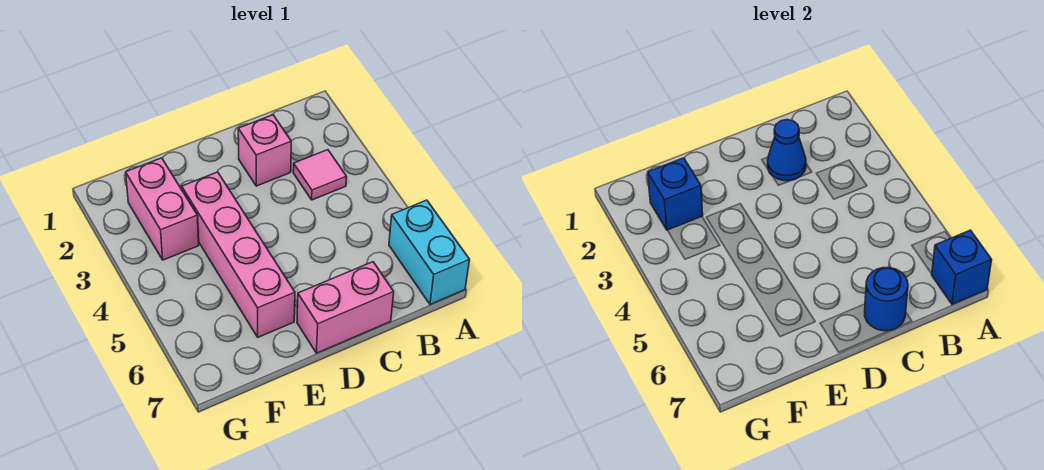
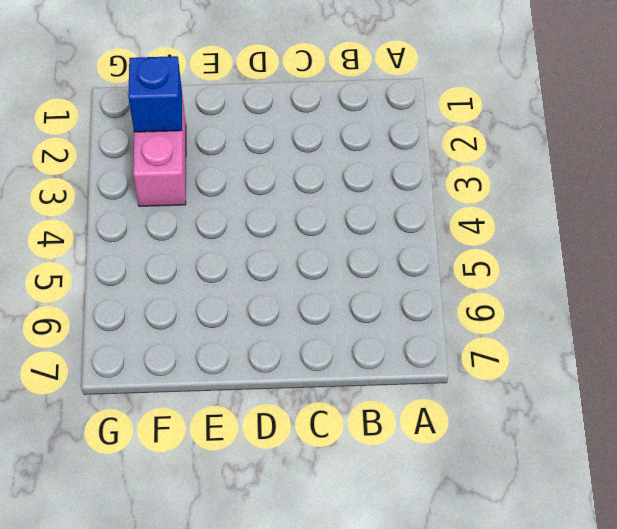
none -> cyan 1x2 brick [389,200,470,304]
none -> pink 1x1 tile [293,150,347,200]

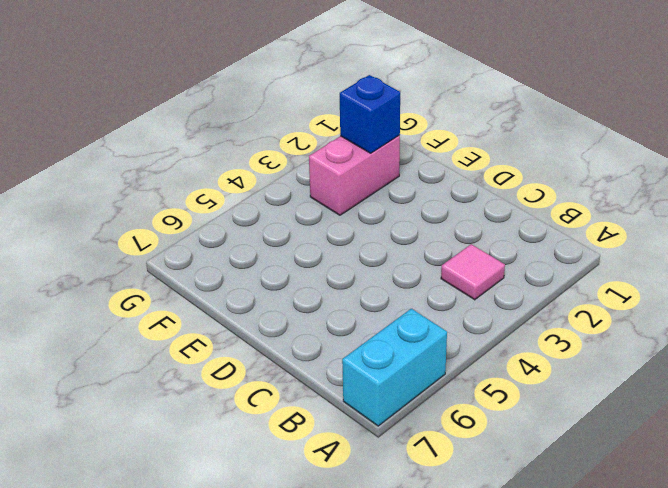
none -> pink 1x1 brick [238,115,291,186]
none -> pink 1x2 brick [297,262,394,353]

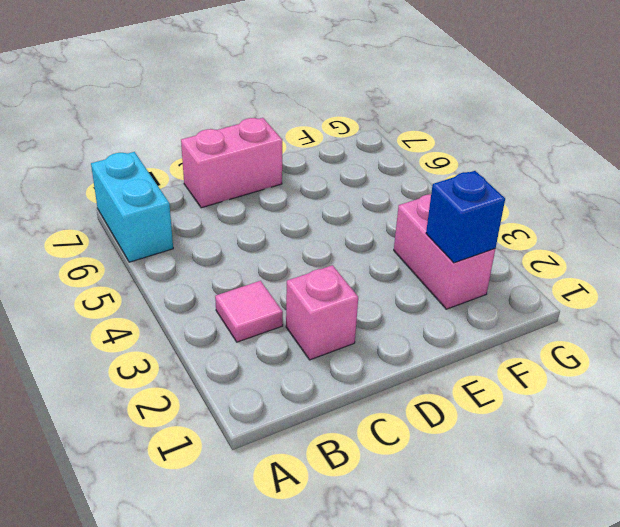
none -> pink 1x4 brick [182,172,295,337]
none -> blue 1x1 brick [932,230,992,304]

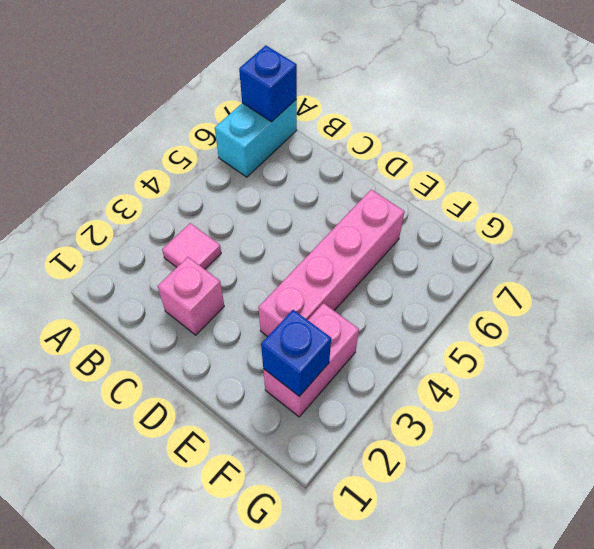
none -> pink 1x2 brick [297,262,394,353]
none -> blue 1x1 cone [768,120,806,181]

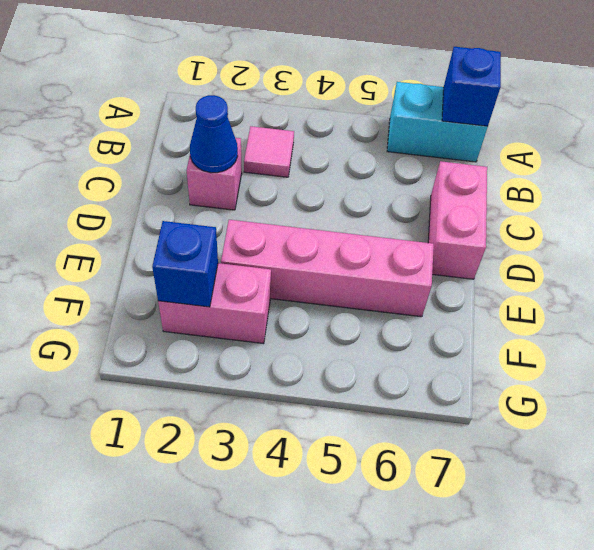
none -> blue 1x1 round brick [865,268,908,331]

